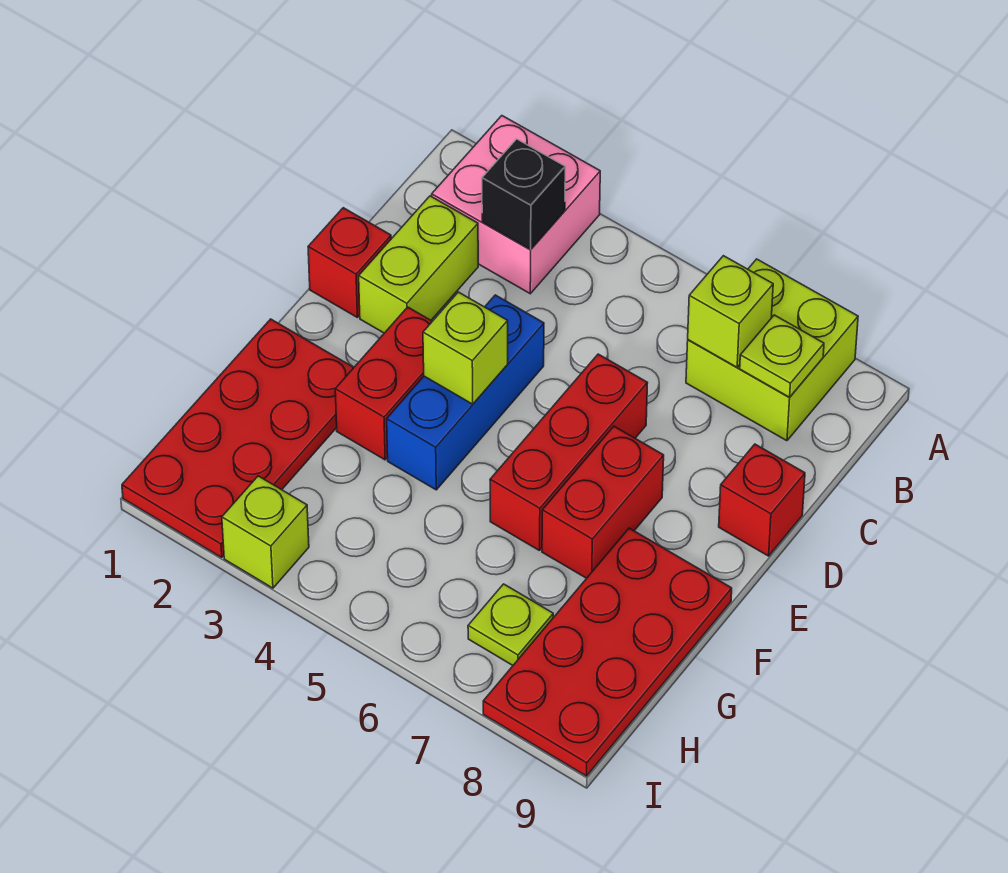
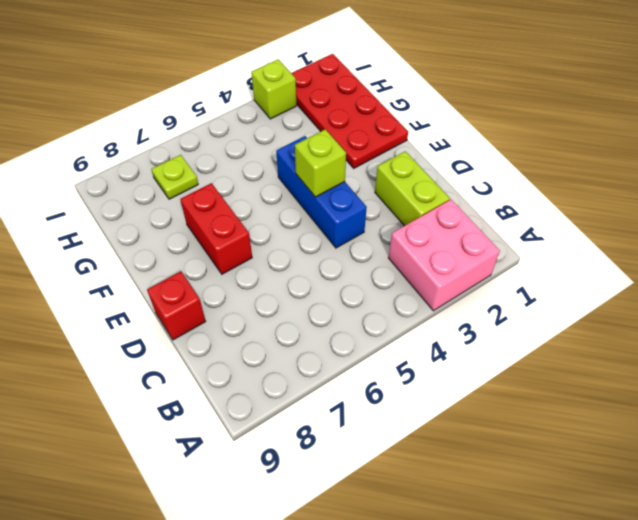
none -> lime 2x2 brick [686,259,858,441]
none -> red 1x1 brick [308,208,391,317]
none -> red 1x3 brick [490,354,647,551]

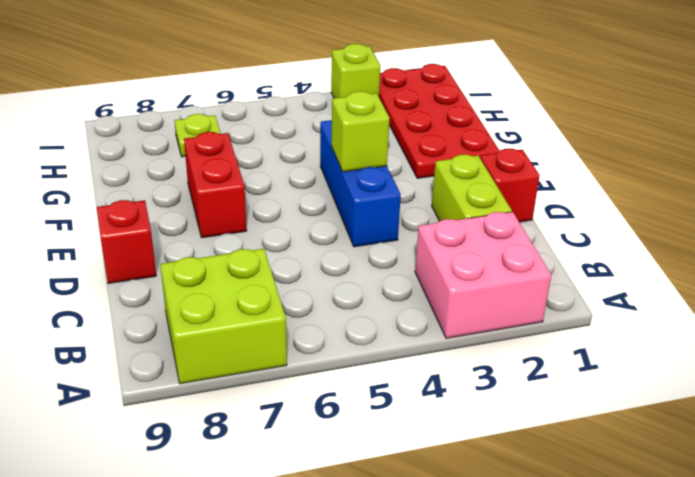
none -> red 1x3 brick [490,354,647,551]
none -> red 1x2 brick [335,307,432,460]
none -> red 2x4 plate [483,528,732,776]

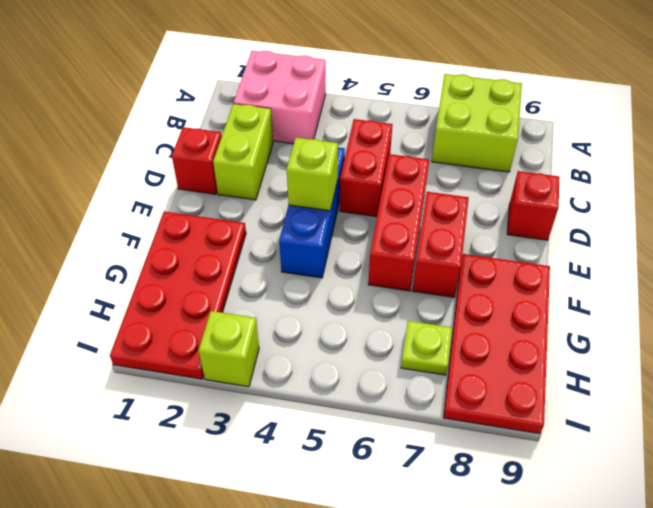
red 1x2 brick [339,119,393,217] -> red 1x2 brick moved to [335,307,432,460]
none -> black 1x1 brick [482,139,565,250]
none -> lime 1x1 brick [688,256,773,367]
none -> lime 1x1 plate [740,315,824,397]

